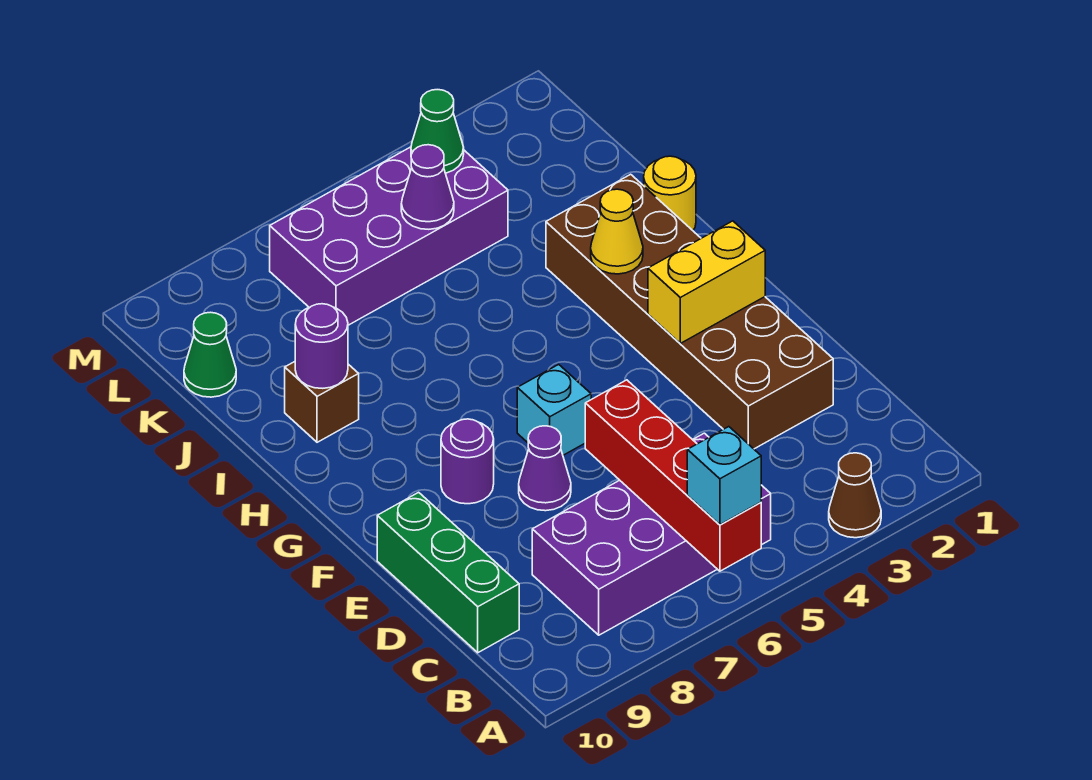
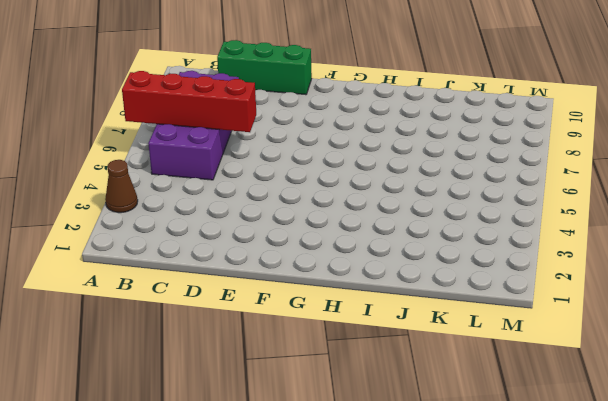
none -> brown 2x6 brick [546,174,833,449]
none -> purple 1x1 cone [519,426,571,511]
none -> cyan 1x1 brick [517,364,591,455]

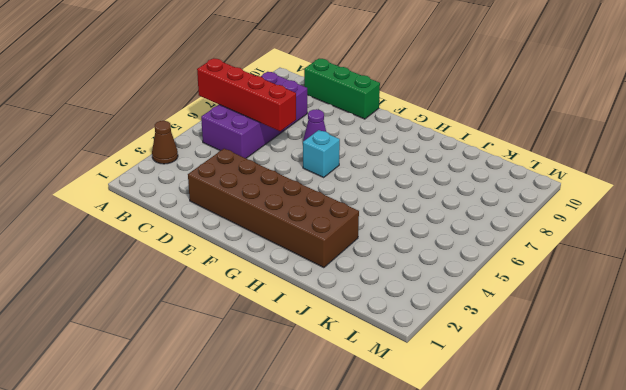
none -> purple 1x1 round brick [441,419,494,504]
none -> yellow 1x1 round brick [644,156,696,230]
none -> brown 1x1 brick [285,362,359,442]

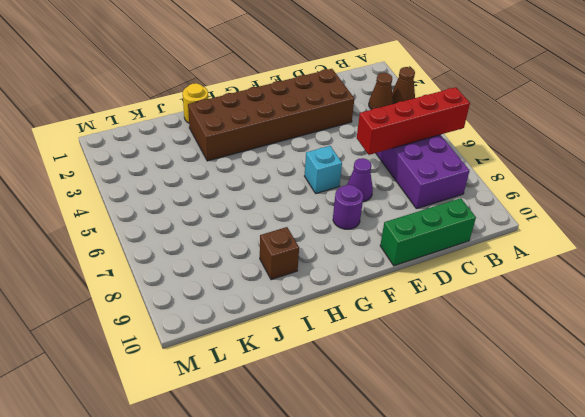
brown 1x1 cone [369,73,393,110] -> none
none -> purple 2x4 brick [270,147,508,325]
none -> green 1x1 cone [184,312,236,397]
none -> yellow 1x2 brick [648,221,765,343]

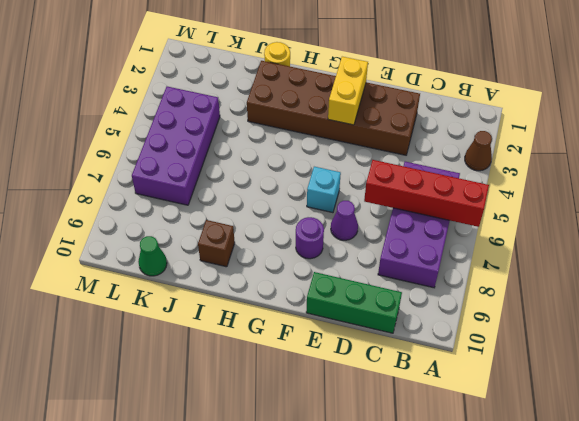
none -> yellow 1x1 cone [591,189,643,274]
none -> purple 1x1 round brick [295,304,348,388]
none -> purple 1x1 cone [401,145,454,229]

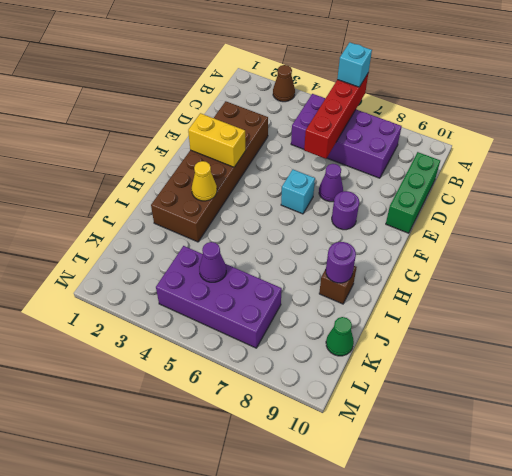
none -> yellow 1x1 round brick [644,156,696,230]
none -> green 1x1 cone [411,90,464,173]

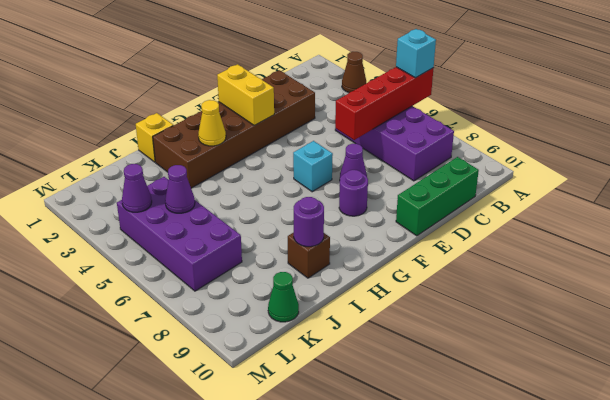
yellow 1x1 brick [136,113,173,162] -> yellow 1x1 round brick [644,156,696,230]
purple 1x1 cone [122,164,152,212] -> green 1x1 cone [411,90,464,173]

